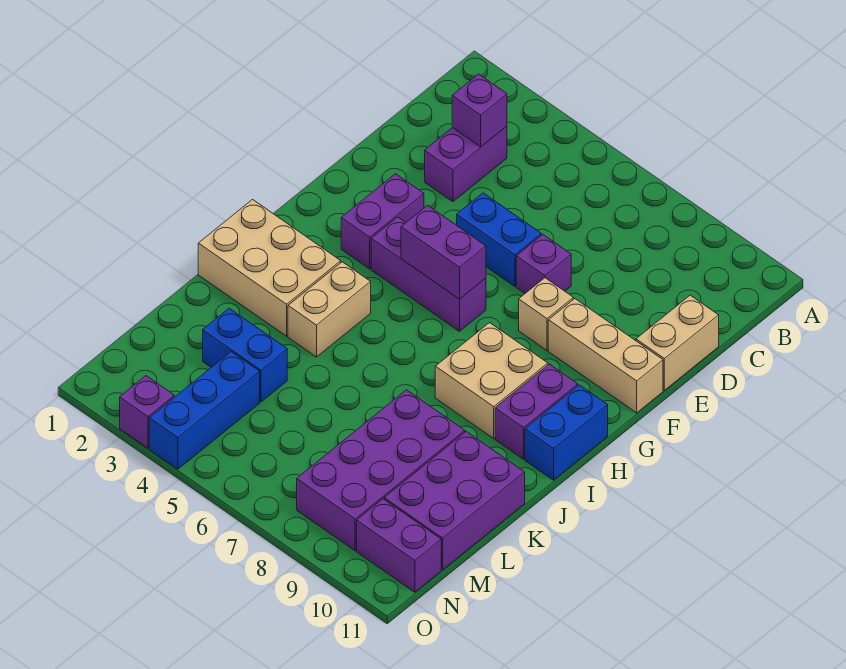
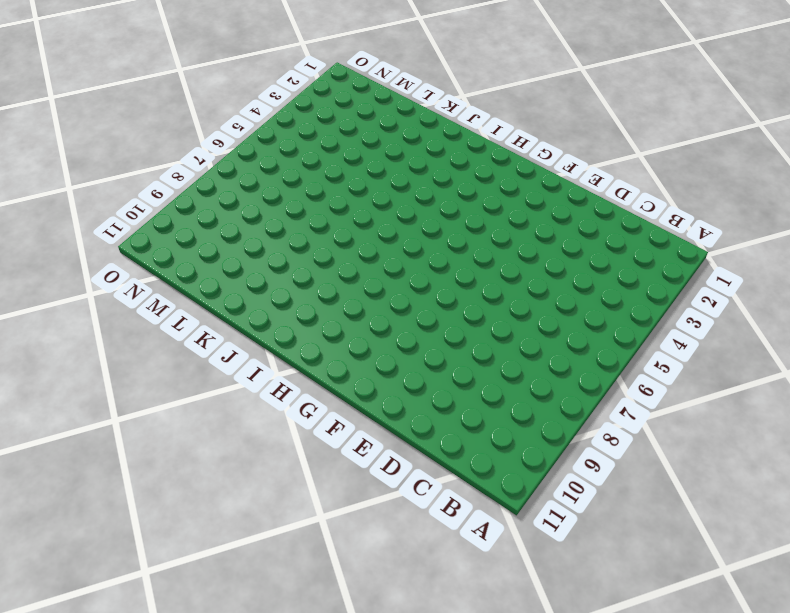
none -> purple 1x2 brick [425,126,507,202]
none -> tan 1x2 brick [636,295,719,390]
none -> blue 1x2 brick [457,193,541,286]

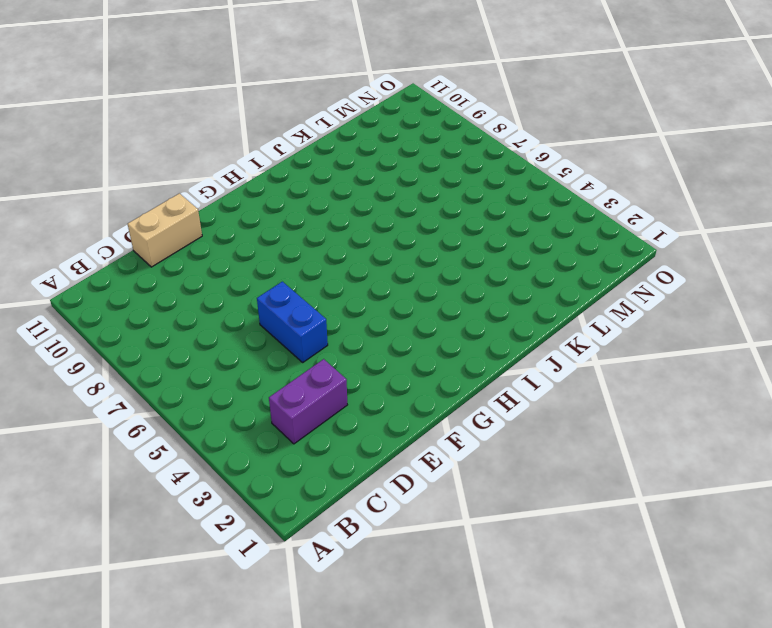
none -> purple 1x1 brick [516,235,571,293]
none -> purple 1x2 brick [341,174,424,269]
none -> tan 1x1 brick [519,278,573,350]

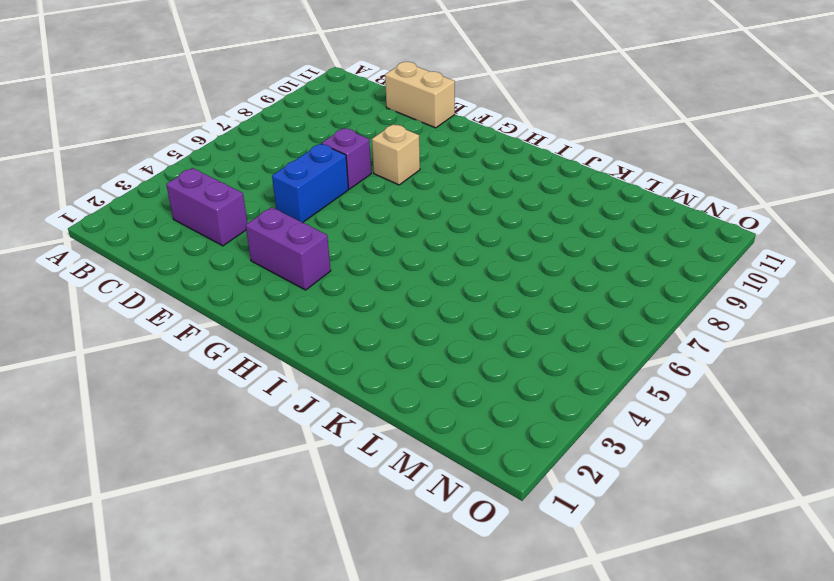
none -> tan 1x3 brick [548,299,663,413]
none -> purple 1x3 brick [371,217,486,331]
none -> tan 2x2 brick [435,323,548,438]

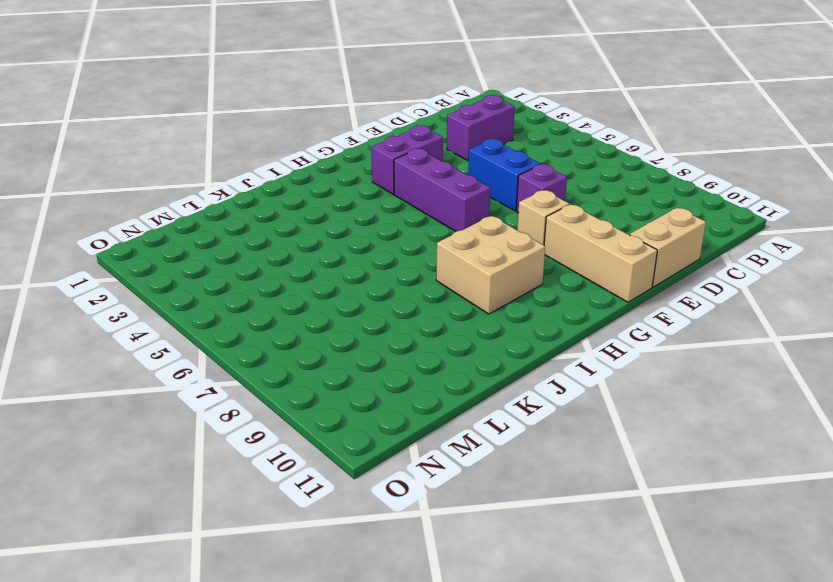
none -> purple 1x2 brick [495,364,578,459]
none -> blue 1x2 brick [525,385,608,480]
none -> tan 2x3 brick [198,200,341,336]

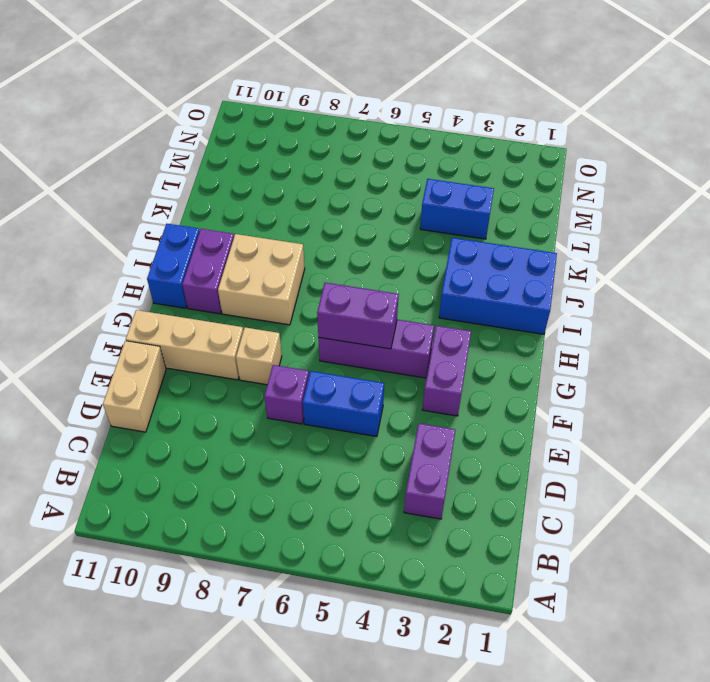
blue 2x3 brick [439,238,557,334] -> tan 2x3 brick [198,200,341,336]
none -> tan 1x2 brick [288,262,371,357]
none -> purple 2x4 brick [297,390,465,551]
none -> purple 2x3 brick [384,432,525,570]

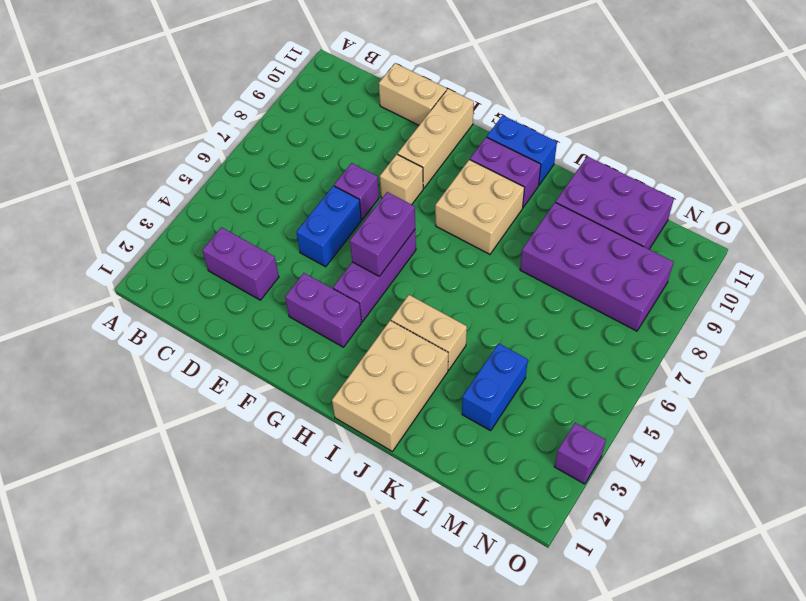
none -> blue 1x3 brick [149,352,260,469]
none -> purple 1x2 brick [357,499,441,592]
none -> purple 1x1 brick [452,74,507,147]

